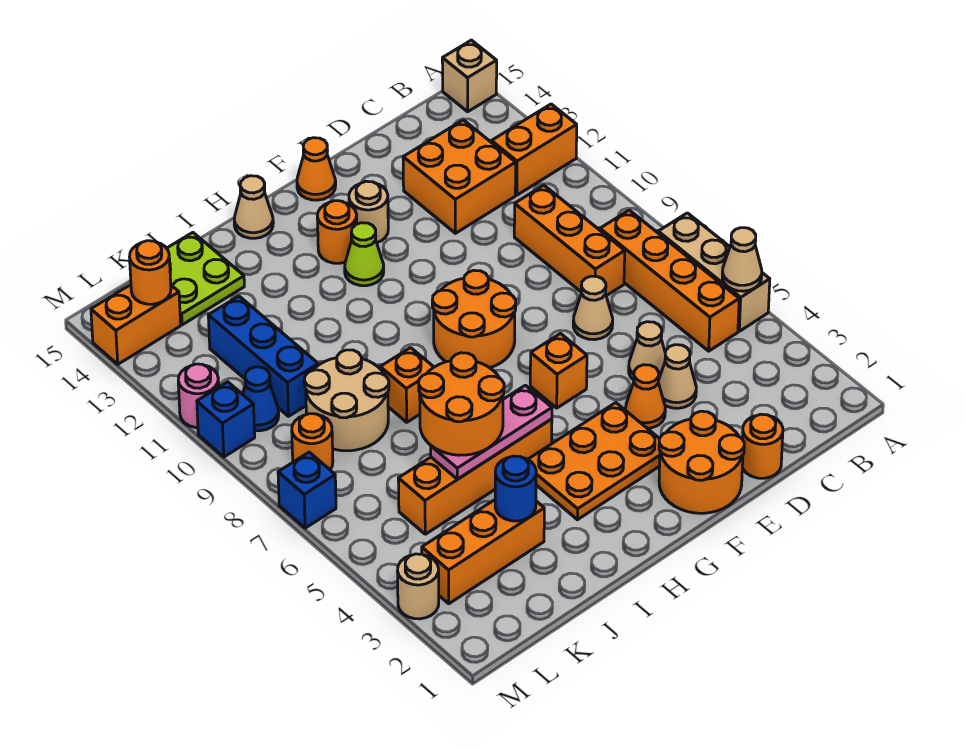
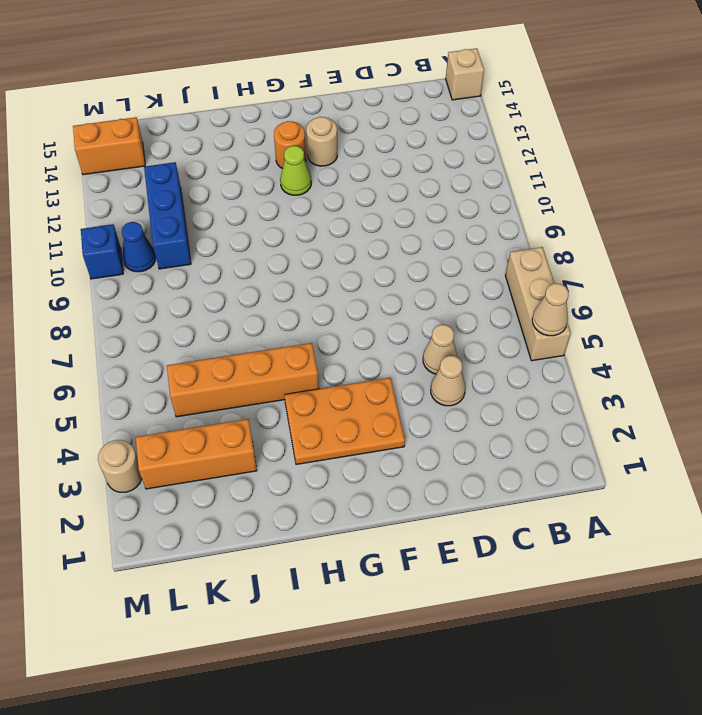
none -> orange 1x2 brick [492,104,577,195]
none -> orange 1x4 brick [600,210,739,351]
none -> orange 1x3 brick [514,185,625,296]
none -> orange 2x2 brick [403,120,516,233]

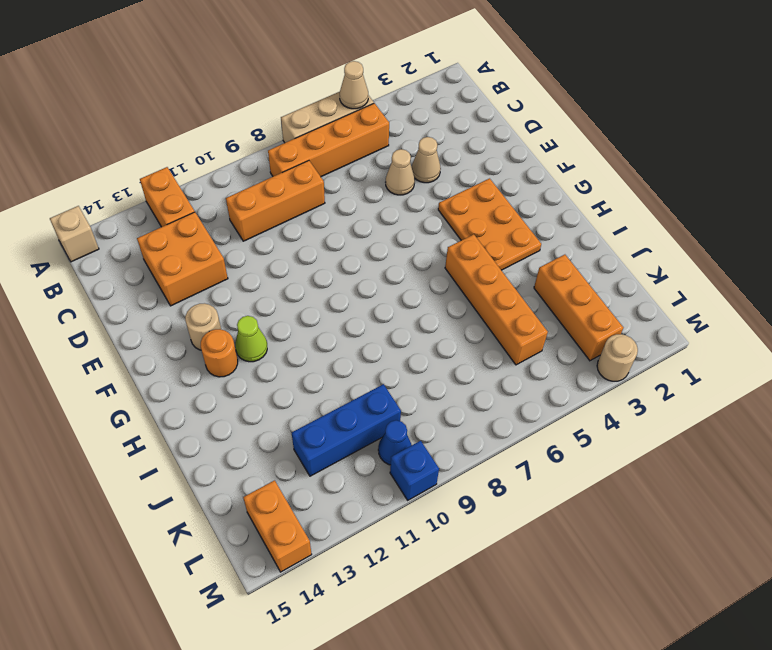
none -> orange 1x1 round brick [742,414,783,478]
none -> tan 1x1 cone [573,276,613,340]
none -> orange 2x2 round brick [659,411,744,513]
none -> orange 1x1 cone [626,365,665,429]

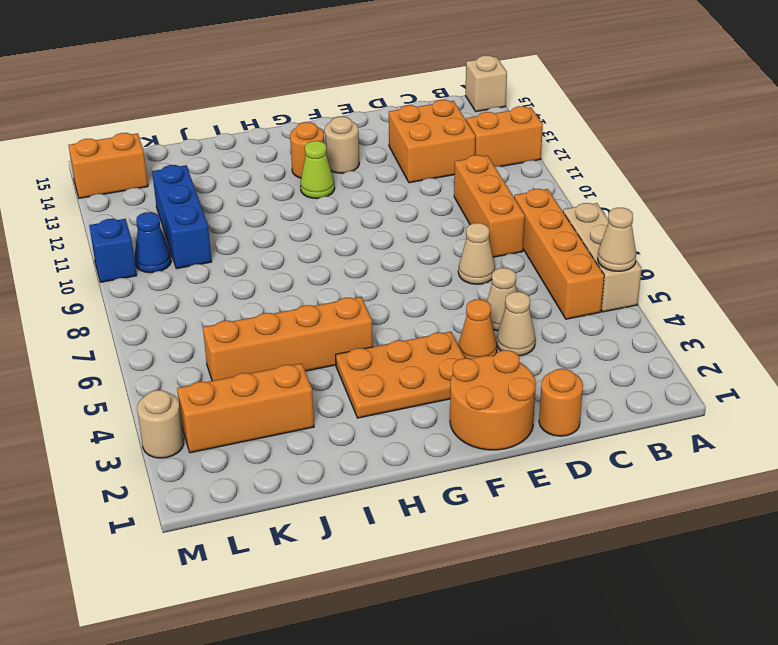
none -> orange 1x1 brick [530,334,587,408]
none -> orange 2x2 round brick [432,270,516,368]
none -> orange 1x1 cone [297,138,336,200]
none -> tan 1x1 cone [234,176,273,238]

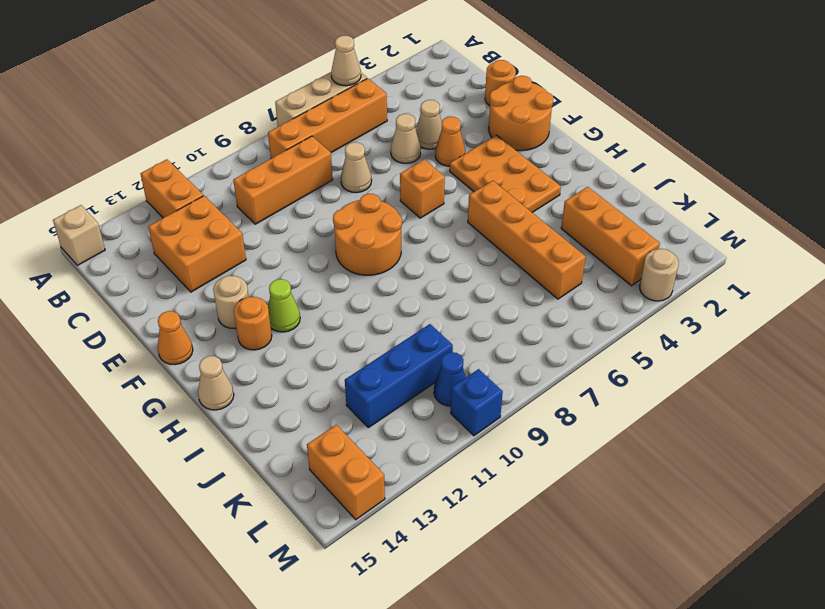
none -> orange 1x1 brick [380,348,434,422]
none -> tan 2x2 round brick [304,350,389,451]
none -> lime 2x2 plate [167,233,244,325]
none -> orange 1x1 round brick [292,414,333,470]

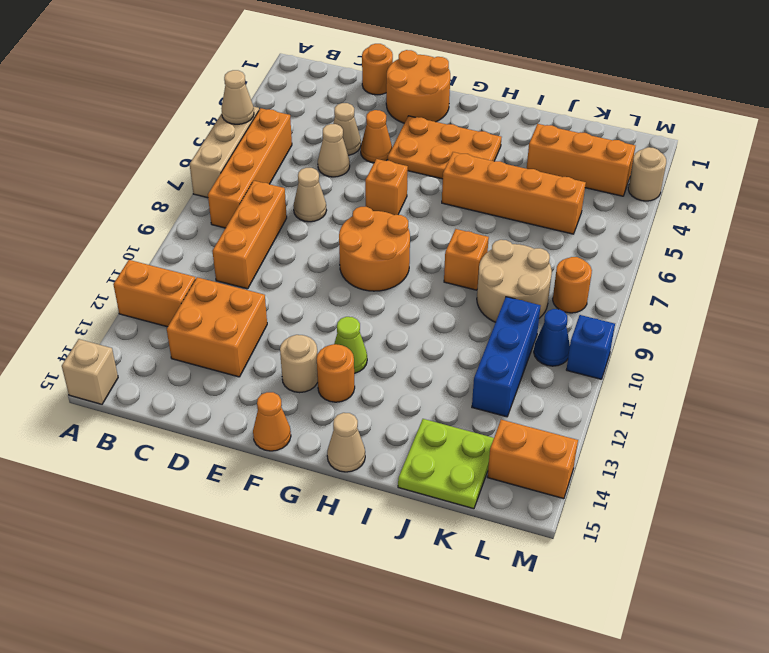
none -> blue 1x1 brick [278,452,336,528]
none -> pink 1x1 round brick [178,364,219,428]
none -> pink 1x3 plate [431,385,552,479]
none -> blue 1x1 round brick [495,456,536,521]

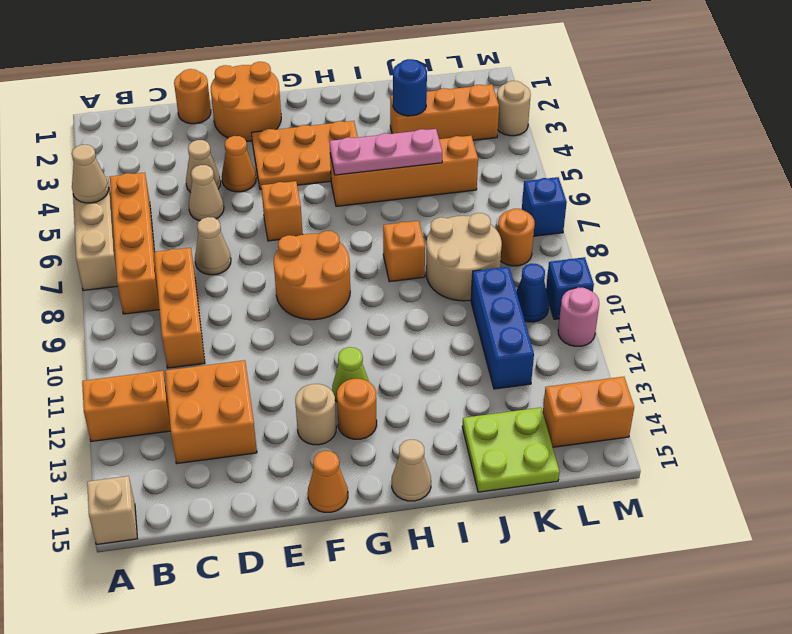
none -> orange 1x1 round brick [130,241,171,304]
none -> orange 2x2 round brick [419,353,504,455]

